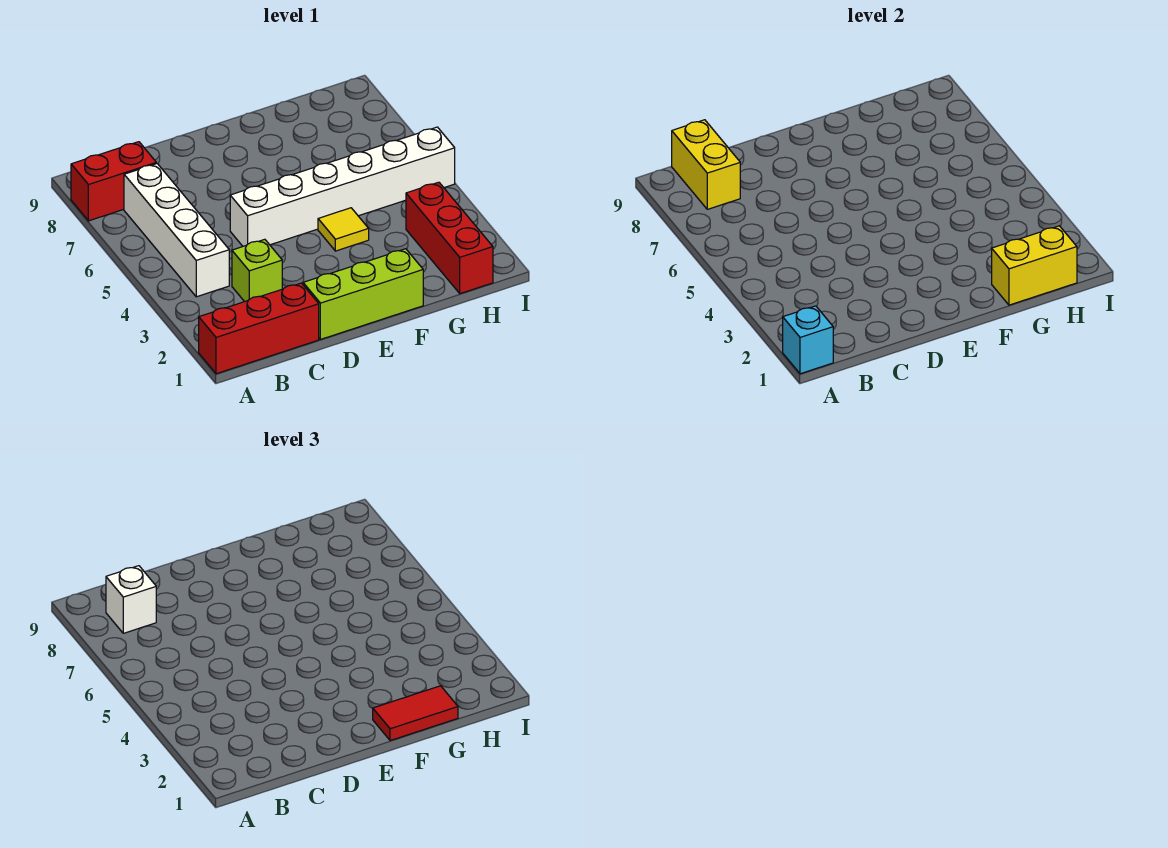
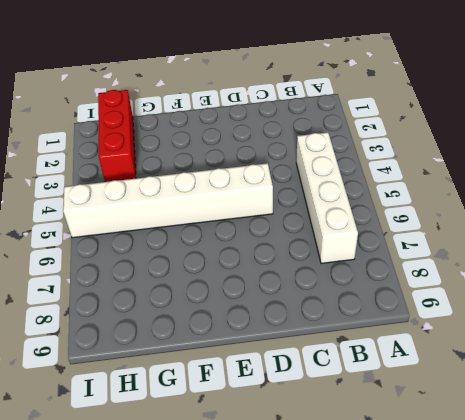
none -> red 1x3 brick [199,283,319,374]
none -> red 1x2 brick [71,142,156,221]
none -> lime 1x1 brick [232,239,282,302]

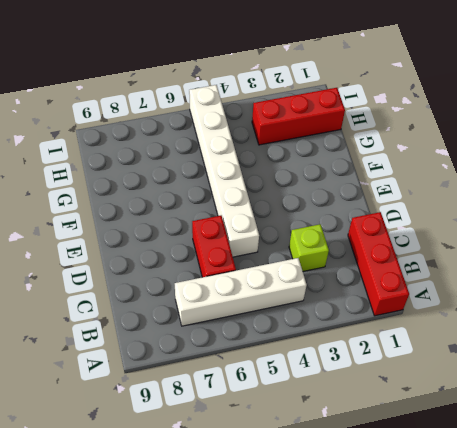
red 1x2 brick [192,216,236,277] -> red 1x2 brick moved to [71,142,156,221]
none -> lime 1x3 brick [303,249,423,339]
none -> yellow 1x1 tile [318,208,369,251]
none -> cyan 1x1 brick [783,306,833,374]

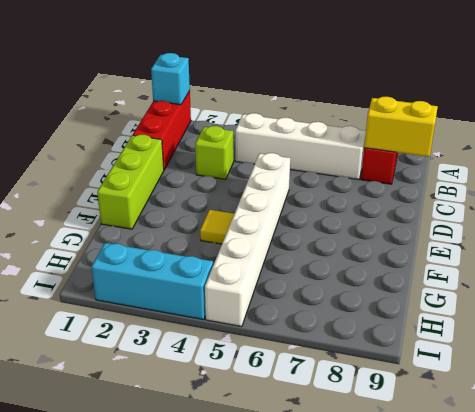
cyan 1x3 brick [91,243,213,320] -> none
none -> red 1x3 brick [406,182,493,294]
none -> yellow 1x2 brick [992,226,1077,305]
none -> white 1x1 brick [106,566,156,633]

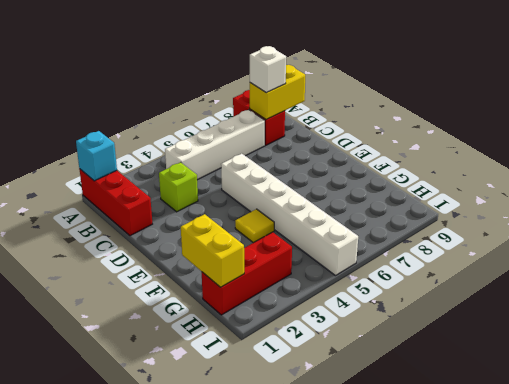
none -> lime 1x3 brick [303,249,423,339]
none -> red 1x2 tile [373,686,458,741]

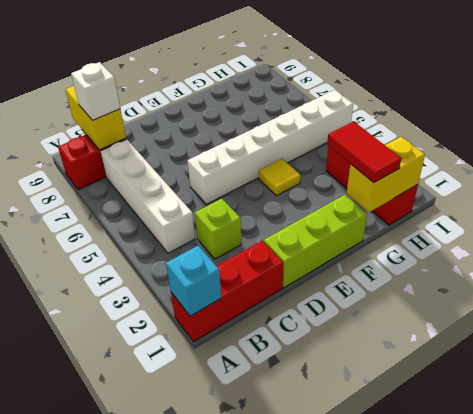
red 1x2 tile [327,121,401,183] -> red 1x2 tile turned to [373,686,458,741]

